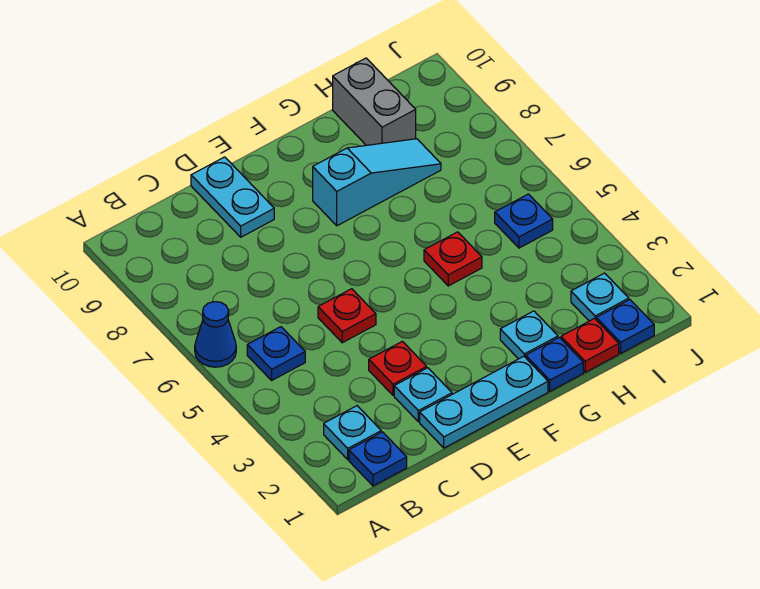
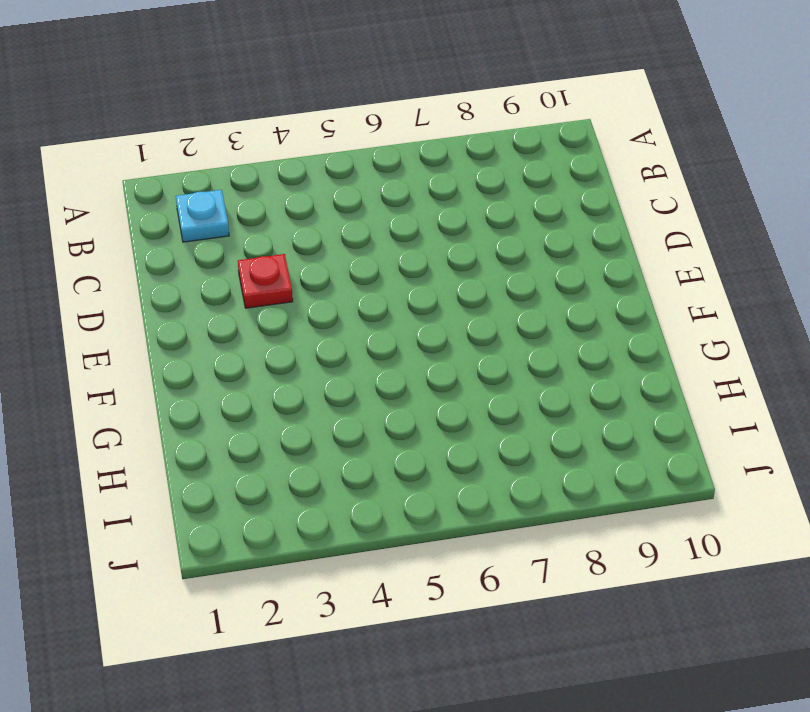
none -> blue 1x1 cone [195,302,236,367]
none -> blue 1x1 plate [349,432,407,486]
none -> blue 1x1 plate [247,327,305,380]

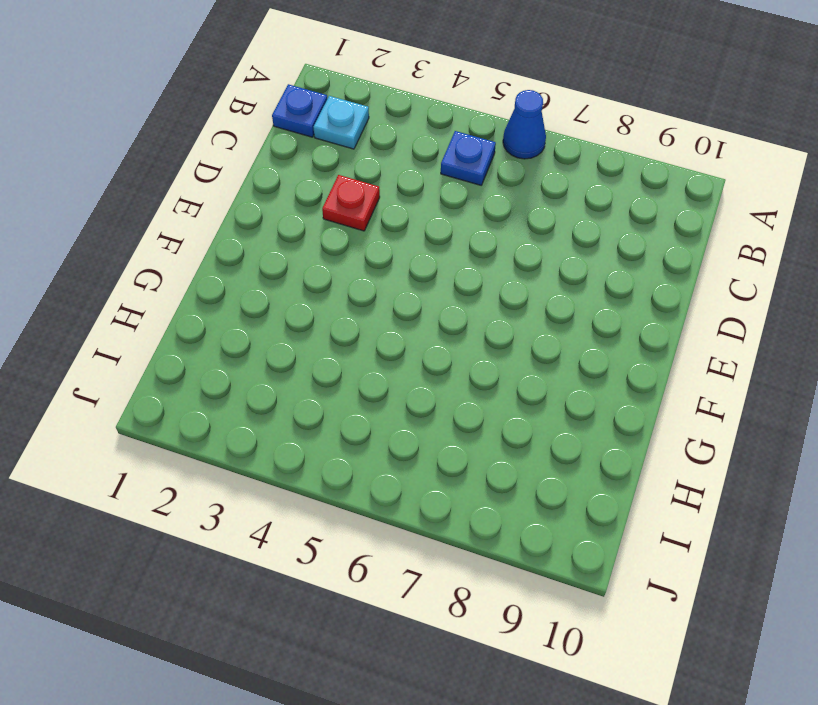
none -> cyan 1x3 plate [420,356,548,448]
none -> cyan 1x1 plate [394,368,452,422]
none -> red 1x1 plate [318,289,376,343]

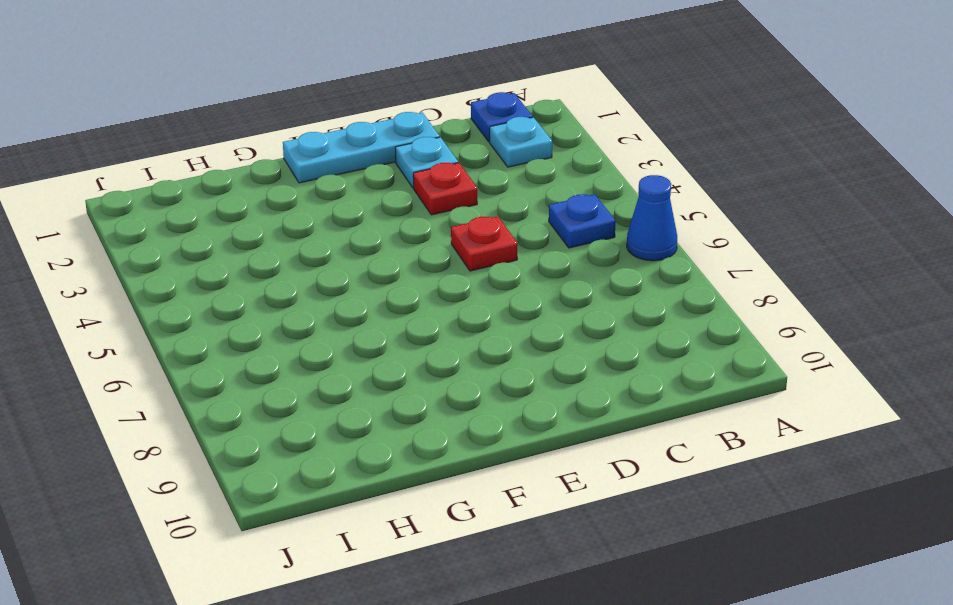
none -> cyan 1x2 plate [191,157,274,237]
none -> cyan 1x3 slope [313,139,441,226]
none -> blue 1x1 plate [526,337,583,391]

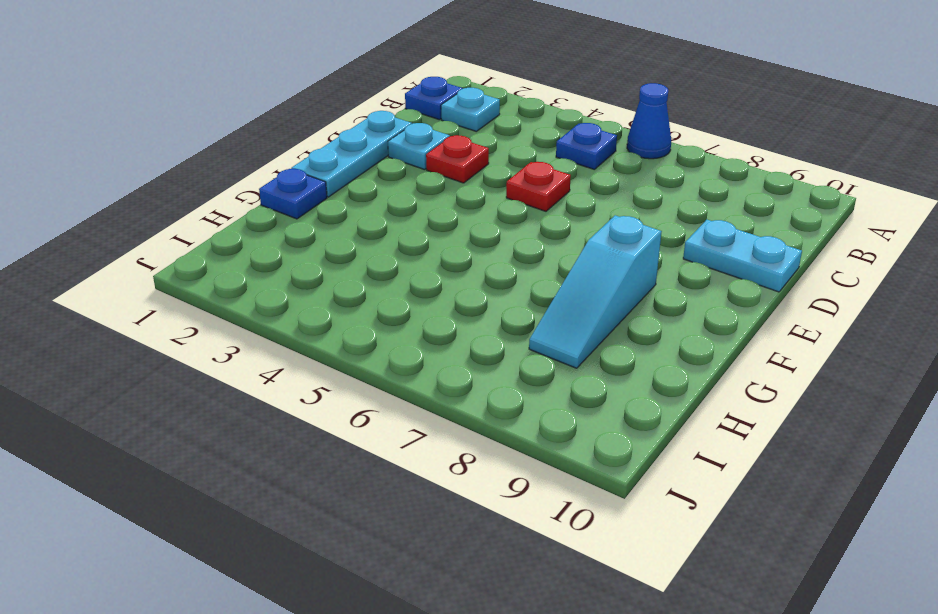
none -> cyan 1x1 plate [500,311,558,359]
none -> red 1x1 plate [424,232,482,286]
none -> red 1x1 plate [561,318,619,372]

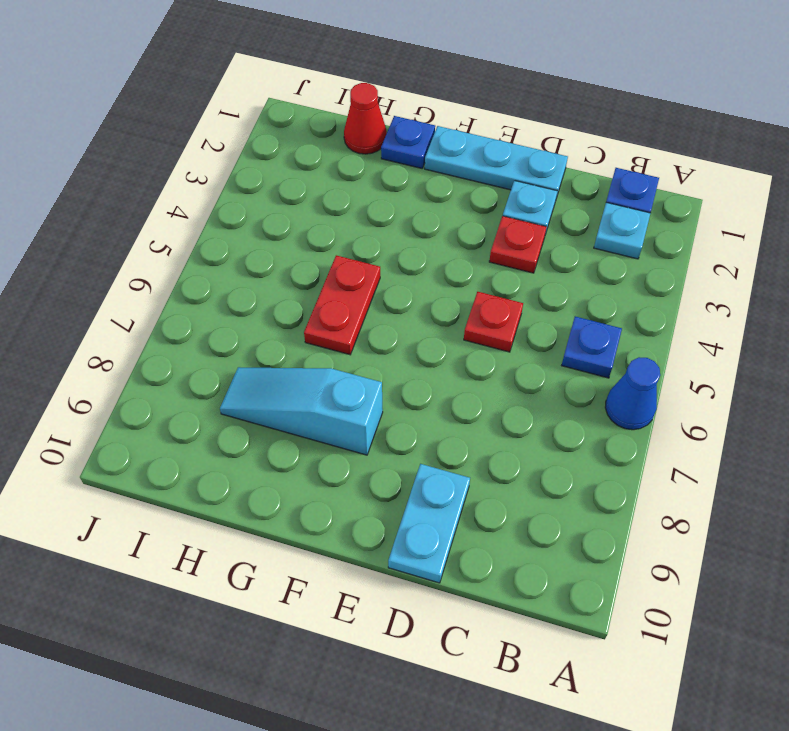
red 1x2 plate [304,255,380,355] -> red 1x1 plate [424,232,482,286]
red 1x1 cone [344,83,387,154] -> red 1x1 plate [561,318,619,372]
none -> cyan 1x1 plate [500,311,558,359]
none -> grey 1x2 brick [333,58,416,145]
none -> blue 1x1 plate [596,300,654,353]

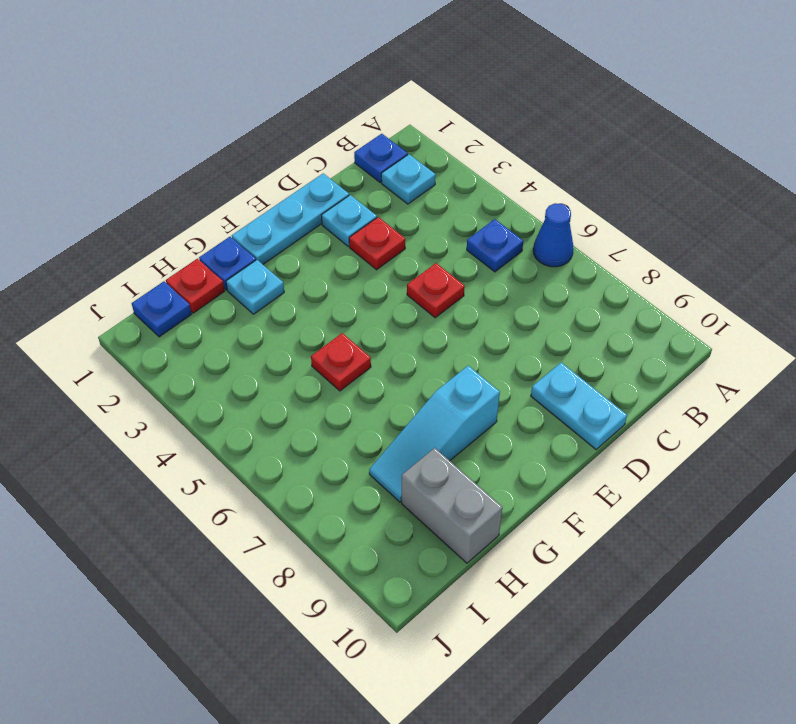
none -> cyan 1x1 plate [571,273,629,321]
none -> blue 1x1 plate [495,194,553,248]

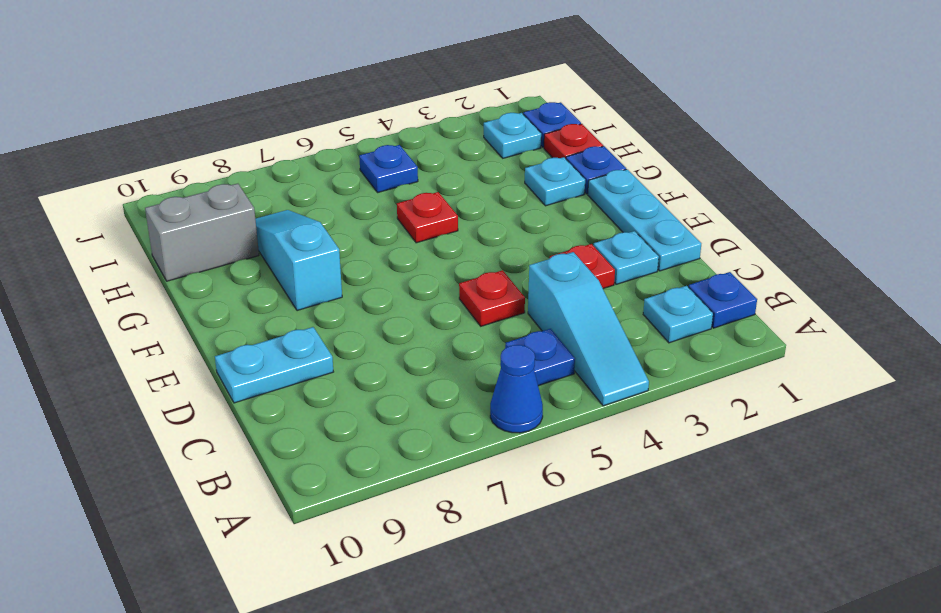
cyan 1x3 slope [528,252,649,406] -> none

